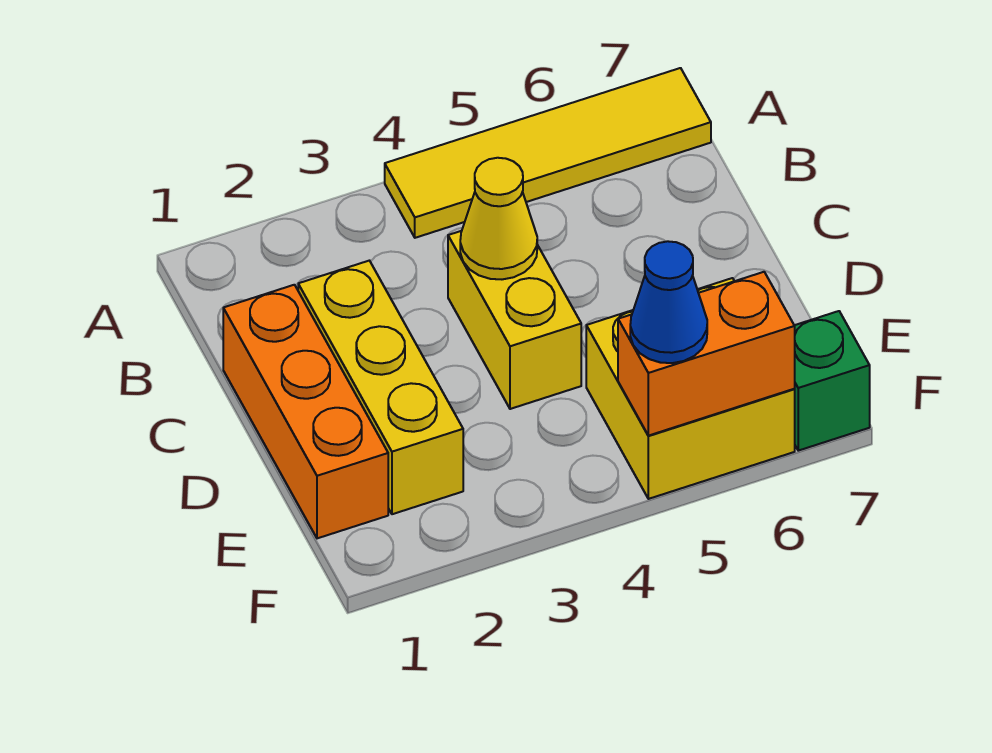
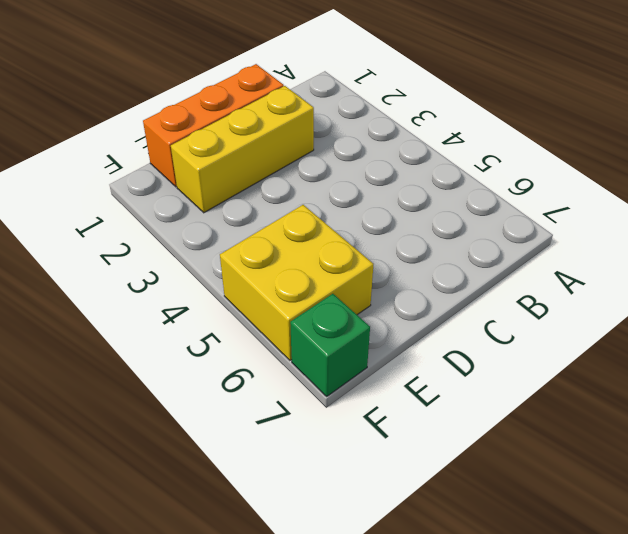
none -> yellow 1x4 tile [385,68,711,238]
none -> yellow 1x2 brick [448,231,581,409]

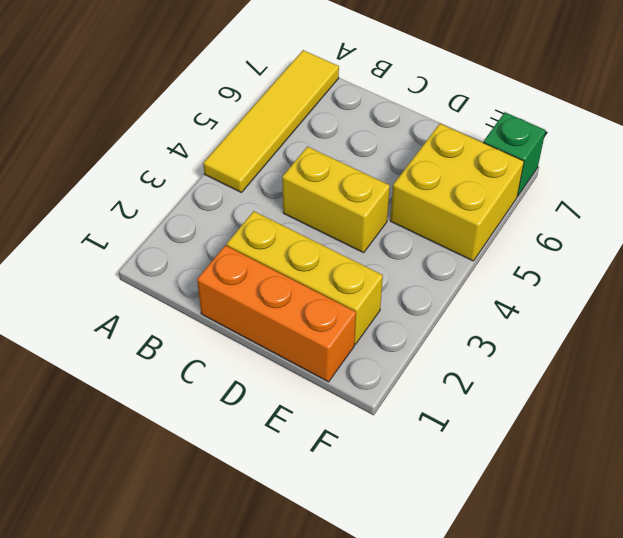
none -> yellow 1x1 cone [460,158,537,279]
none -> orange 1x2 brick [618,272,795,436]

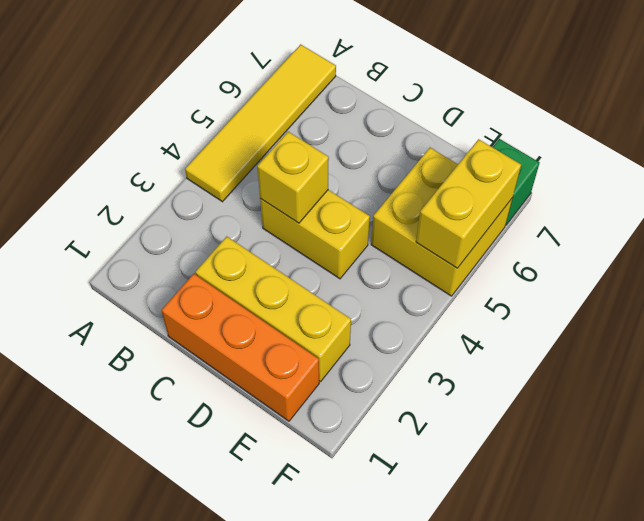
yellow 1x1 brick [257,132,329,223] -> yellow 1x1 cone [460,158,537,279]
yellow 1x2 brick [416,139,521,268] -> orange 1x2 brick [618,272,795,436]
none -> blue 1x1 cone [630,241,707,363]

